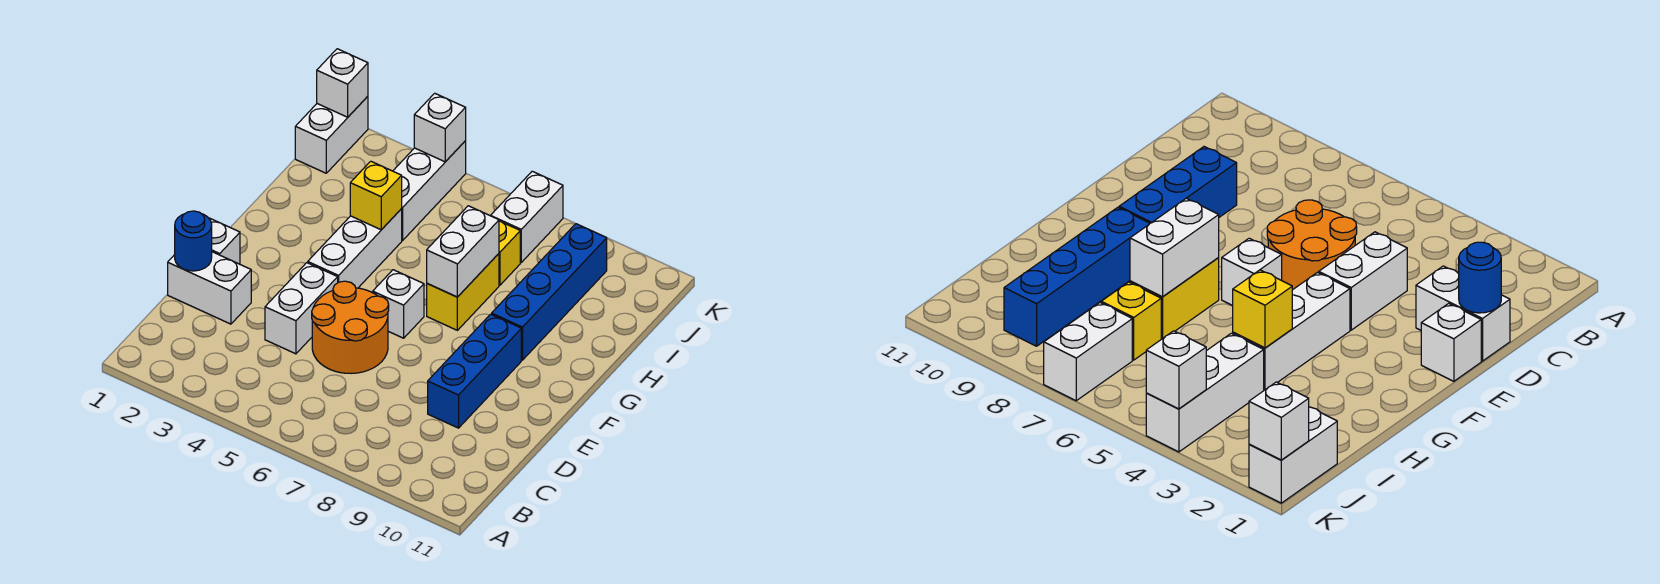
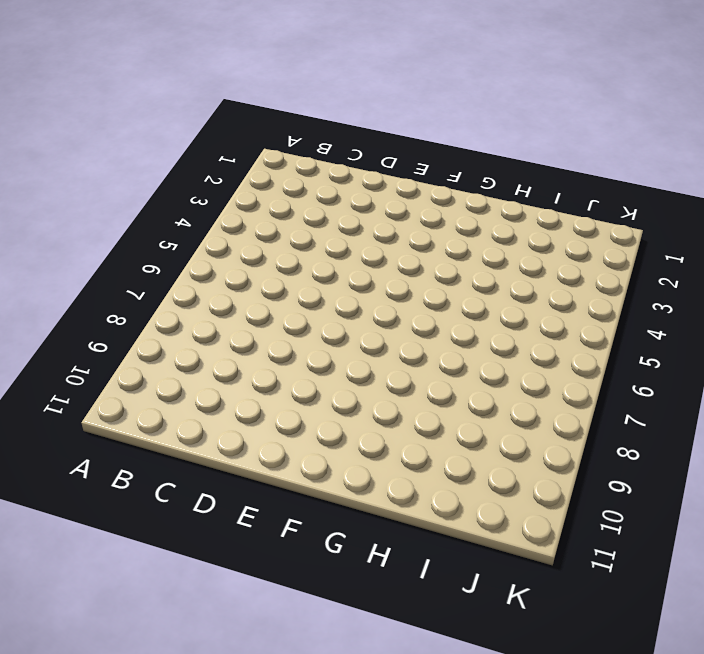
none -> white 1x2 brick [168,252,251,324]
none -> white 1x2 brick [265,263,338,354]
none -> orange 2x2 round brick [312,281,389,373]

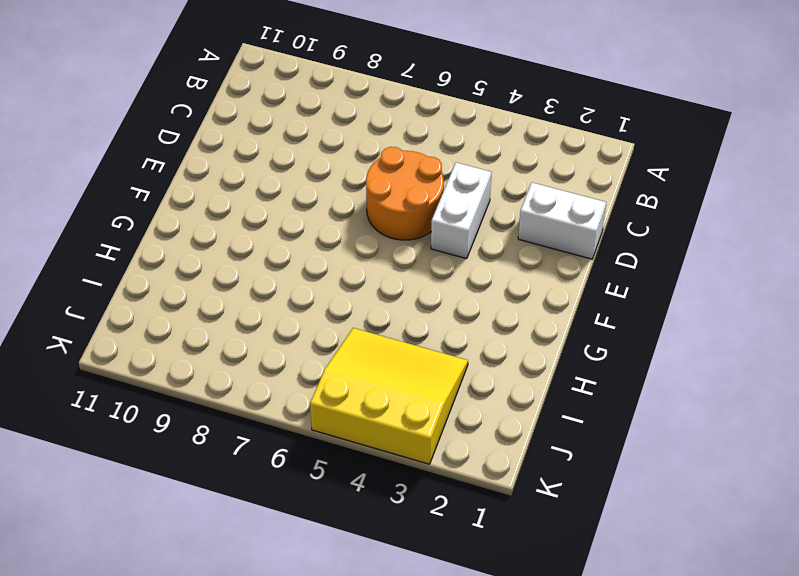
yellow 3x3 slope [310,328,468,464] -> white 1x3 brick [393,141,466,241]
none -> blue 1x3 brick [428,314,521,428]
none -> white 1x1 brick [209,218,240,264]
none -> white 1x3 brick [308,209,402,288]

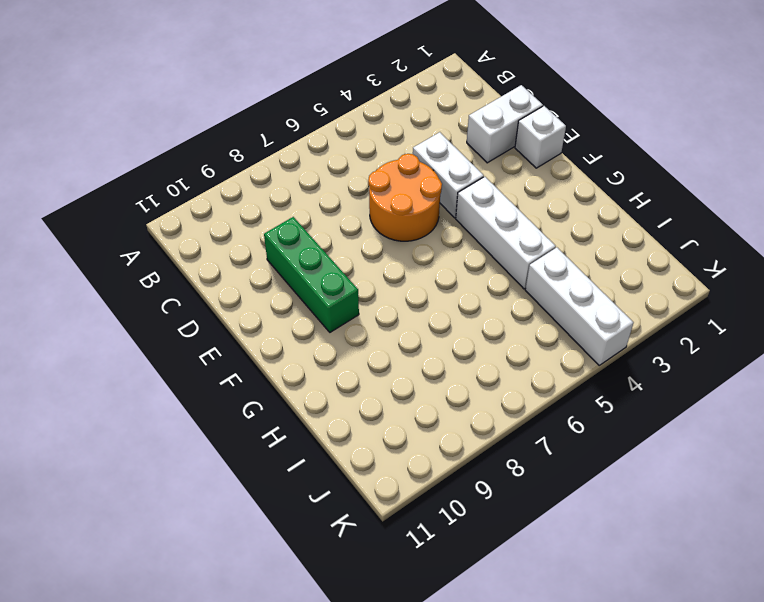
green 1x3 brick [264,217,359,332] -> blue 1x3 brick [428,314,521,428]
none -> white 1x1 brick [373,270,424,338]
none -> yellow 1x2 brick [427,254,499,330]
none -> blue 1x4 brick [492,224,607,360]

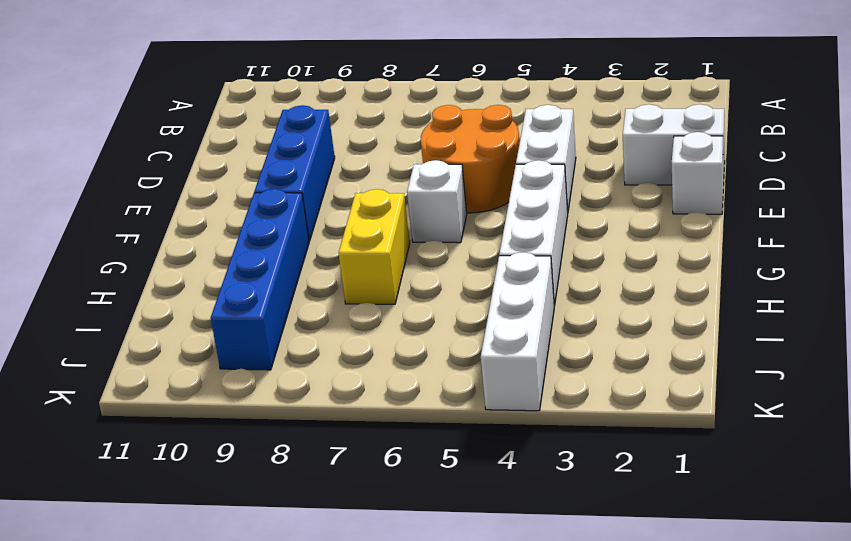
none -> yellow 1x1 brick [499,221,520,285]
none -> white 1x2 brick [295,96,368,173]
none -> white 1x2 brick [490,171,563,262]

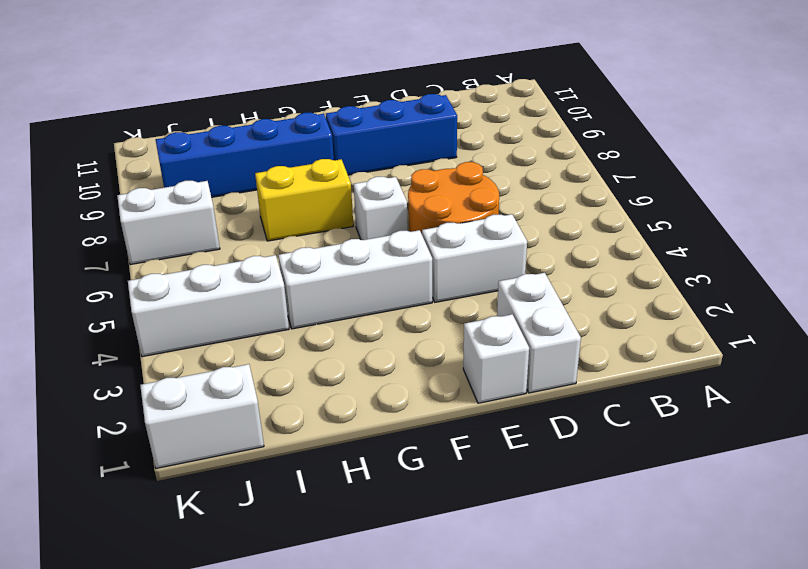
none -> yellow 1x1 brick [499,221,520,285]
none -> blue 1x1 round brick [175,211,212,271]
none -> white 1x2 brick [427,206,499,297]

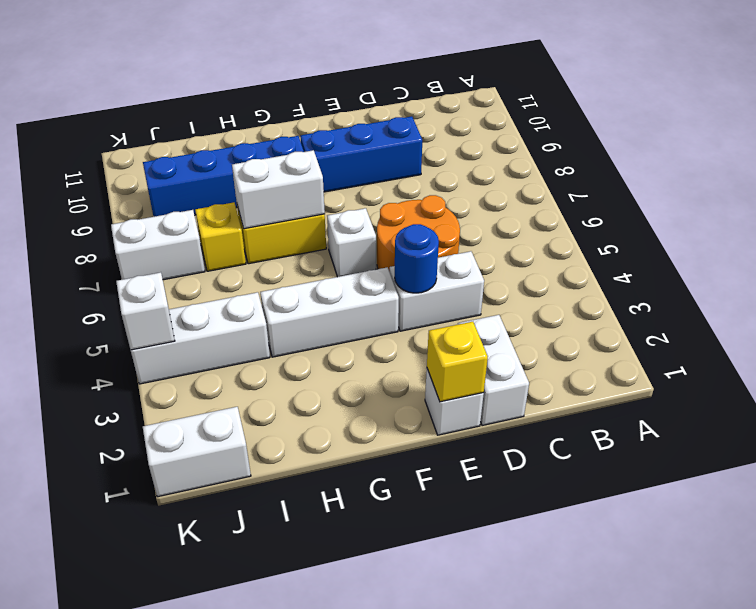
yellow 1x1 brick [427,322,488,402] -> yellow 1x1 brick moved to [350,161,402,230]
blue 1x1 round brick [395,224,439,293] -> blue 1x1 round brick moved to [175,211,212,271]
none -> white 1x1 brick [317,49,368,117]

